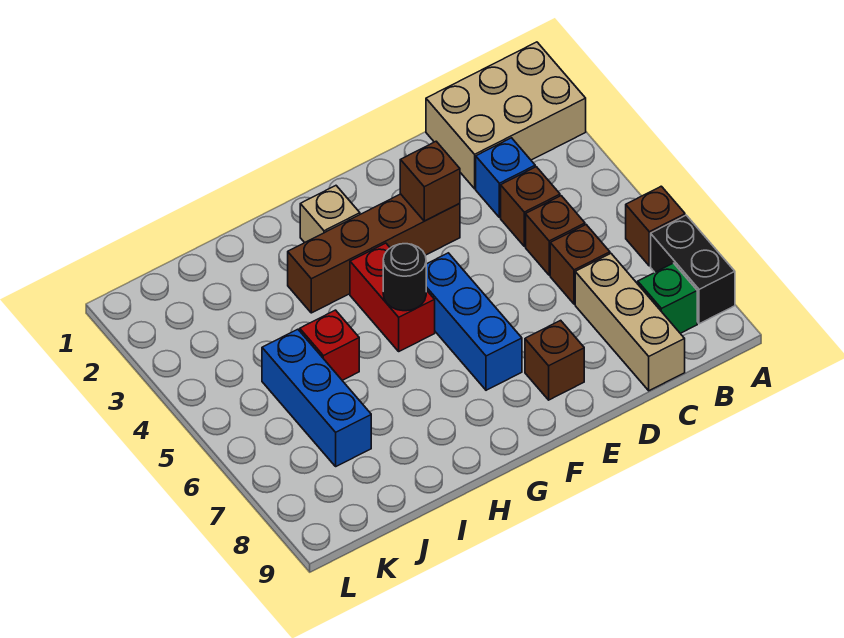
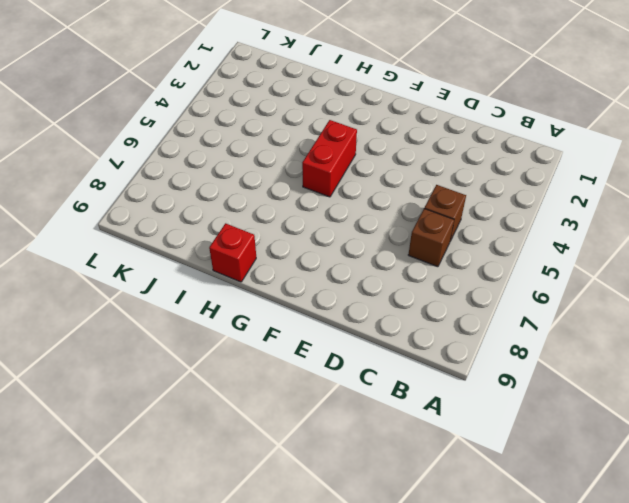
red 1x1 brick [209,223,256,282] -> red 1x1 brick moved to [300,310,359,380]
none -> tan 2x3 brick [426,42,586,189]
none -> brown 1x1 brick [626,186,685,266]
none -> black 1x2 brick [651,215,735,324]

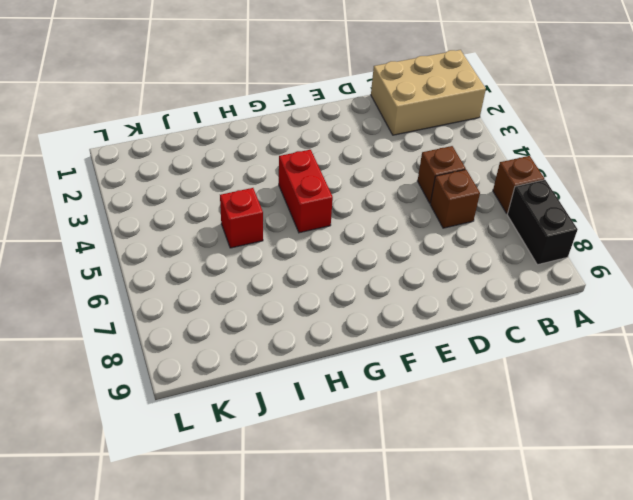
none -> green 1x1 brick [638,263,697,333]
none -> blue 1x1 brick [476,138,535,218]
none -> brown 1x1 brick [501,167,560,246]

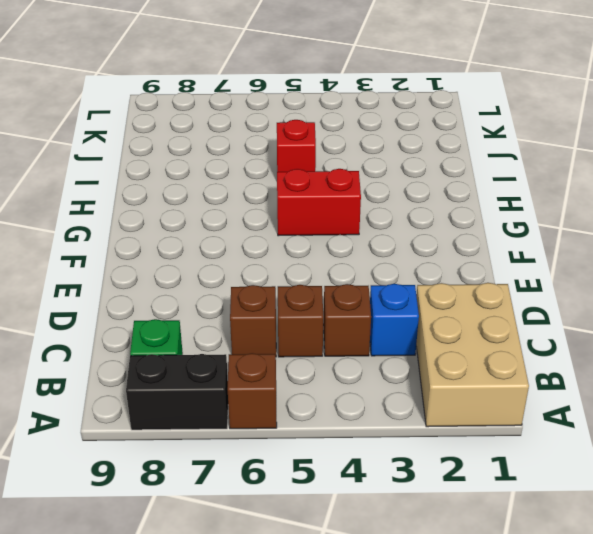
none -> tan 1x3 brick [575,254,685,391]
none -> brown 1x4 brick [288,194,460,313]
none -> brown 1x1 brick [525,320,584,400]

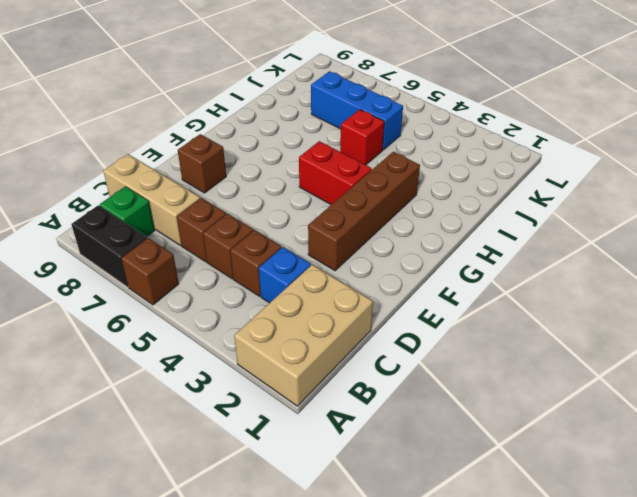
none -> blue 1x3 brick [426,253,522,390]
none -> tan 1x1 brick [300,186,360,243]
none -> brown 1x1 brick [400,141,460,221]

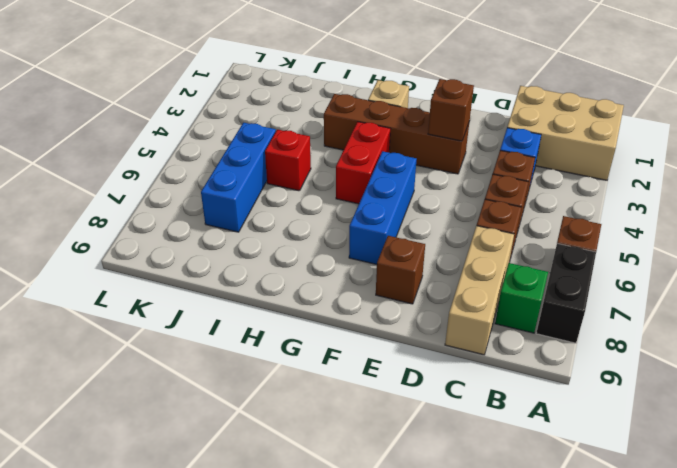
none -> black 1x1 round brick [383,244,426,311]

